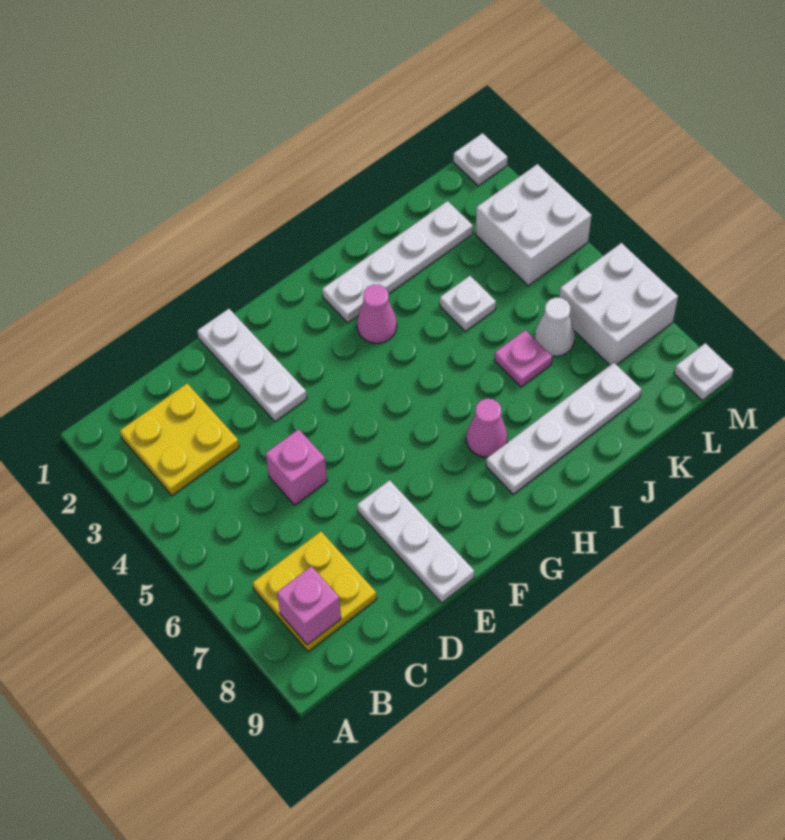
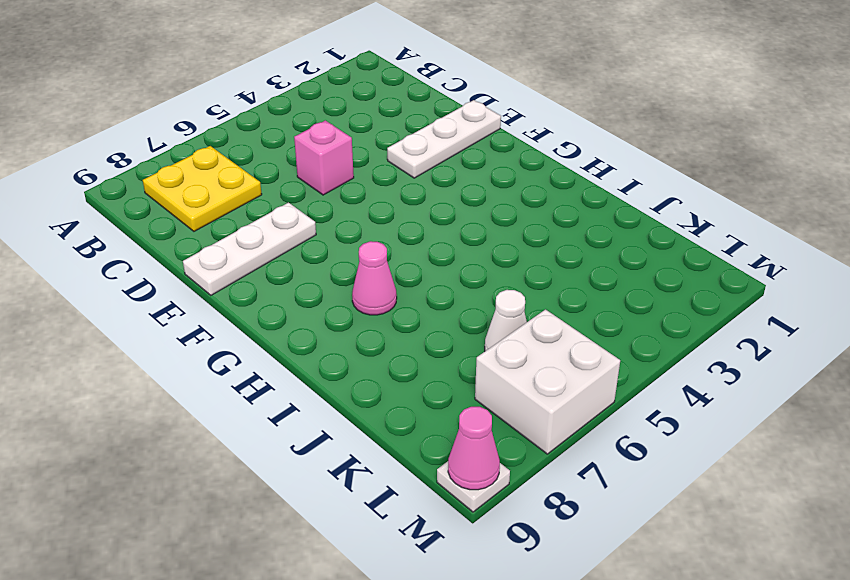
pink 1x1 cone [448,407,500,490] -> pink 1x1 cone moved to [357,285,397,343]
none -> yellow 2x2 plate [120,384,239,496]
none -> white 1x4 plate [322,201,473,323]
none -> white 1x4 plate [486,362,642,494]

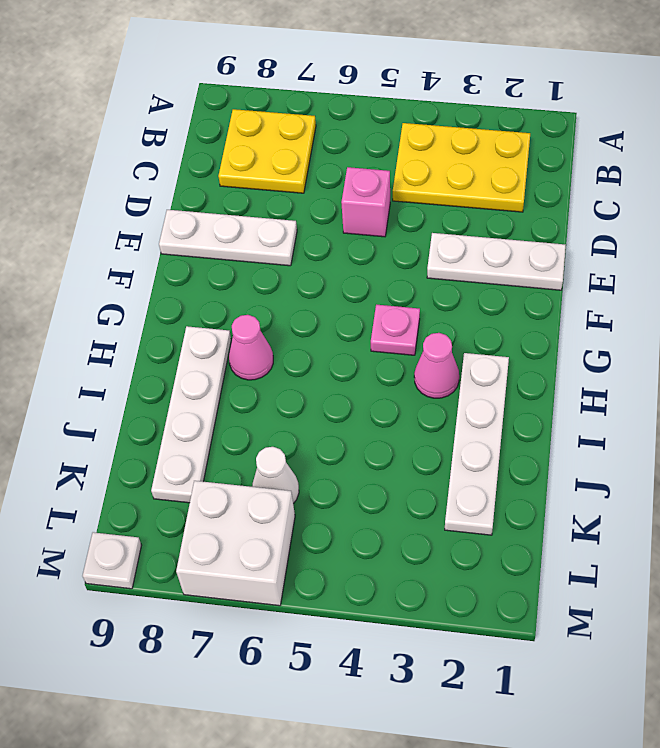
yellow 2x3 plate [393,123,530,212] -> yellow 2x2 plate [120,384,239,496]
pink 1x1 plate [371,305,420,355] -> pink 1x1 plate moved to [494,330,552,387]
none -> white 1x1 plate [440,276,496,331]
none -> white 2x2 brick [475,164,592,286]
none -> white 1x1 plate [453,133,508,186]

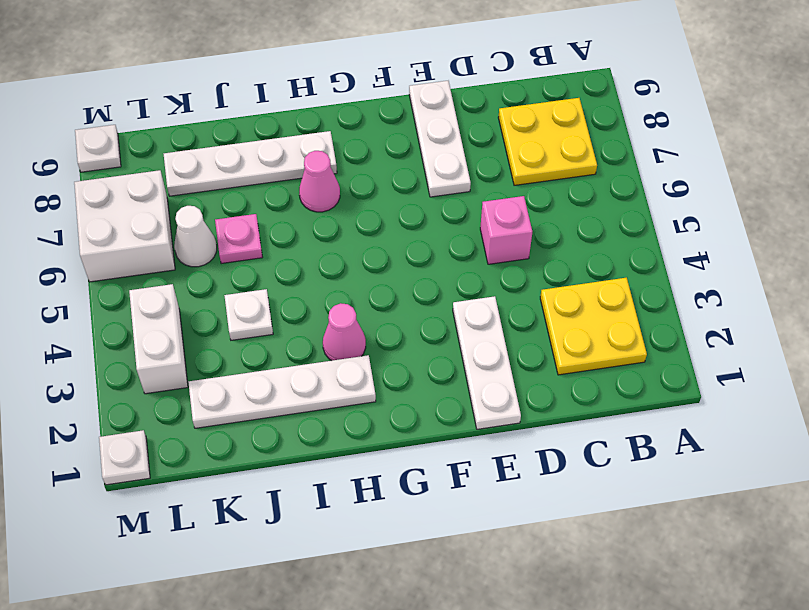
white 1x2 brick [129,284,188,394] -> white 2x2 brick [475,164,592,286]
none -> pink 1x1 brick [277,566,341,645]

